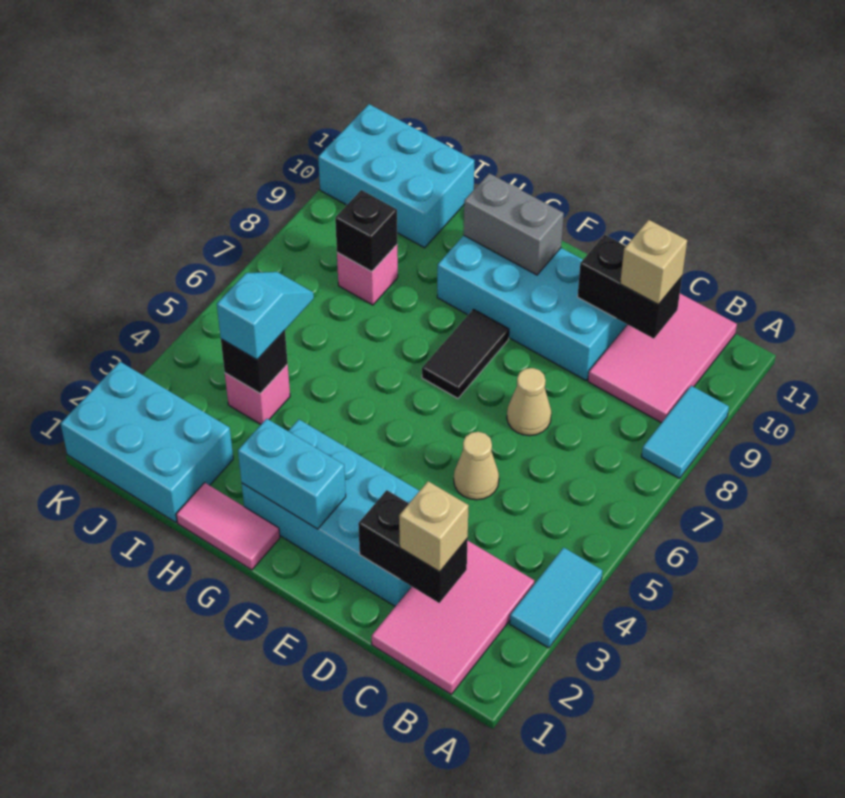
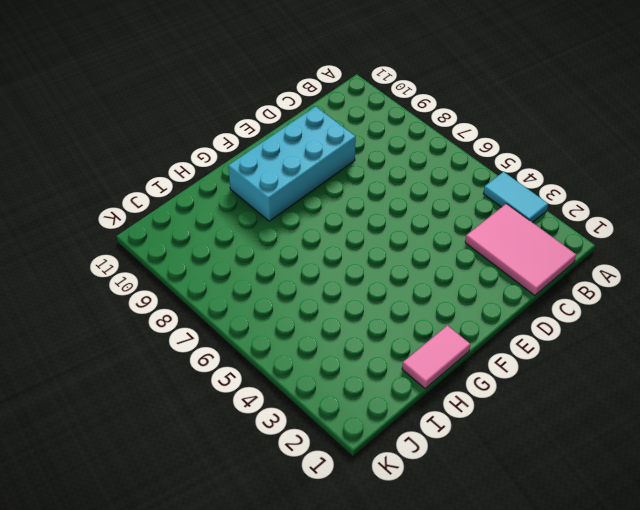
none -> cyan 1x2 tile [641,386,729,478]
none -> pink 2x3 tile [588,294,737,423]
none -> cyan 2x4 brick [242,419,419,606]

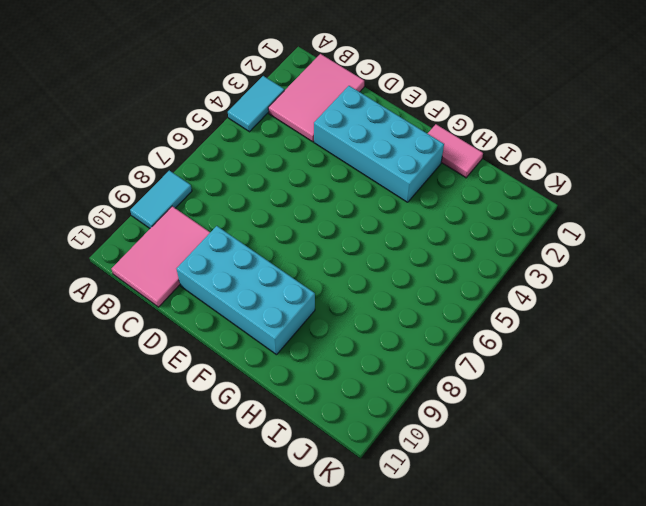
none -> tan 1x1 cone [454,432,499,500]
none -> tan 1x1 cone [507,368,551,436]
none -> black 1x2 tile [422,309,509,398]

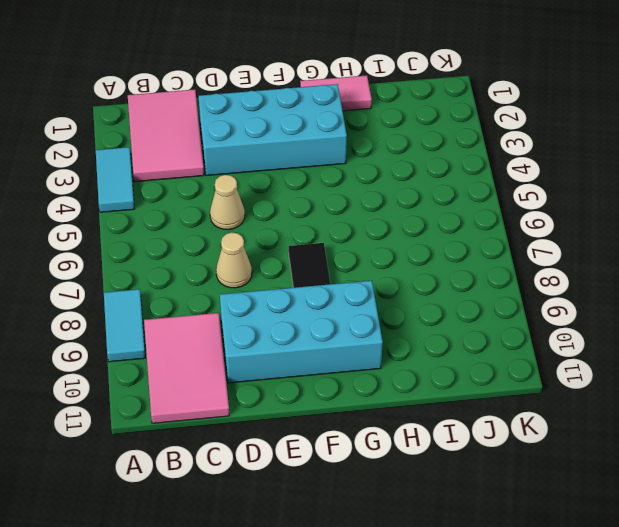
none -> cyan 2x3 brick [61,362,233,522]
none -> pink 1x1 brick [225,364,290,424]
none -> pink 1x1 brick [337,245,398,305]

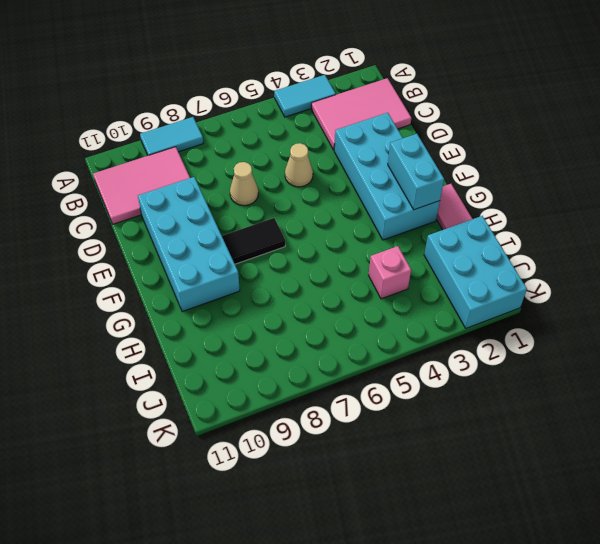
none -> pink 1x1 brick [337,245,398,305]
none -> cyan 2x3 brick [318,104,475,248]
none -> black 1x2 brick [358,490,468,603]

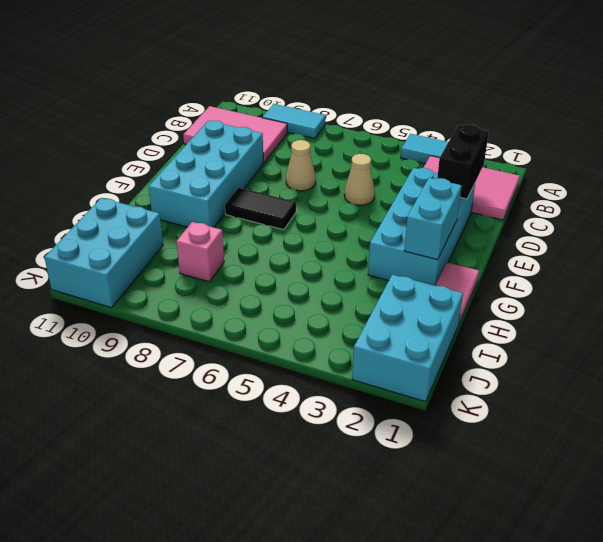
none -> pink 1x1 brick [225,364,290,424]
none -> black 1x2 brick [577,235,682,339]
none -> grey 1x2 brick [464,173,564,275]

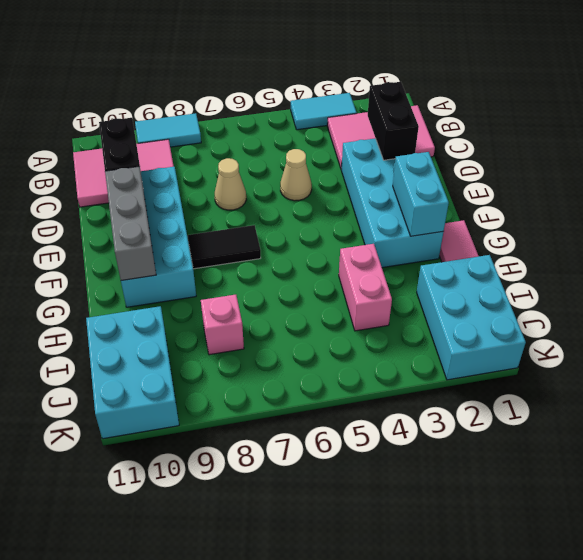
grey 1x3 brick [105,166,156,281] -> grey 1x2 brick [464,173,564,275]
pink 1x2 brick [339,244,392,331] -> pink 1x1 brick [225,364,290,424]
none -> black 1x1 brick [221,330,288,393]
none -> black 1x1 brick [335,190,397,272]
none -> tan 1x1 brick [399,481,469,572]

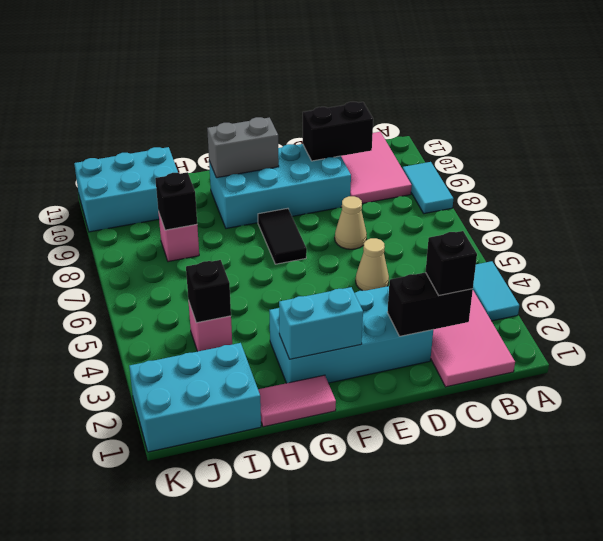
black 1x1 brick [426,231,477,295] -> tan 1x1 brick [399,481,469,572]
none -> tan 1x1 brick [620,220,687,304]
none -> cyan 1x2 slope [217,272,314,360]

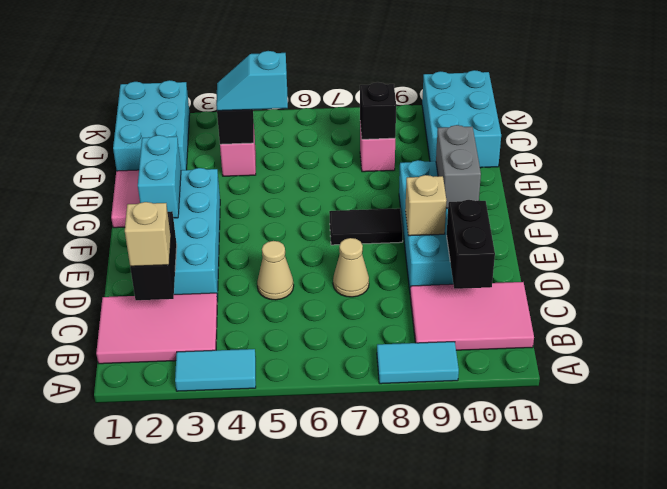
tan 1x1 brick [405,175,446,236] -> tan 1x1 brick moved to [620,220,687,304]
cyan 1x2 slope [216,51,288,111] -> cyan 1x2 slope turned to [217,272,314,360]

